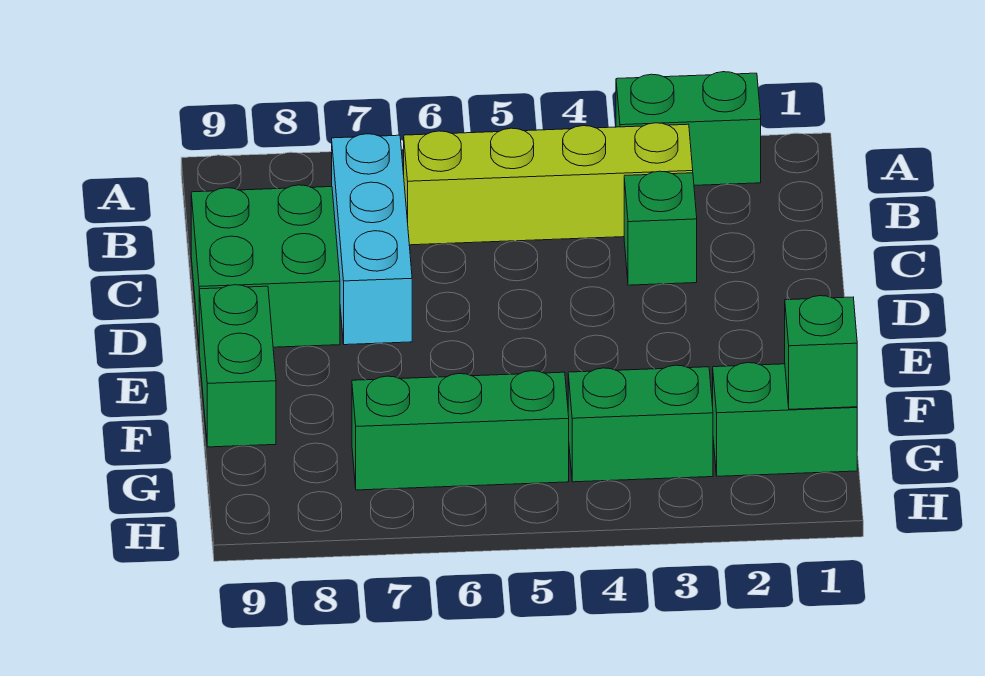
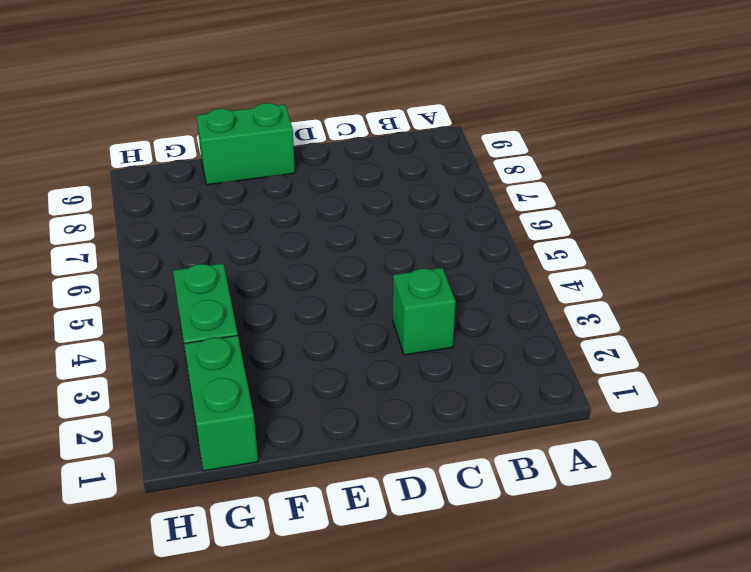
none -> green 1x2 brick [616,72,761,185]
none -> lime 1x4 brick [404,123,693,245]

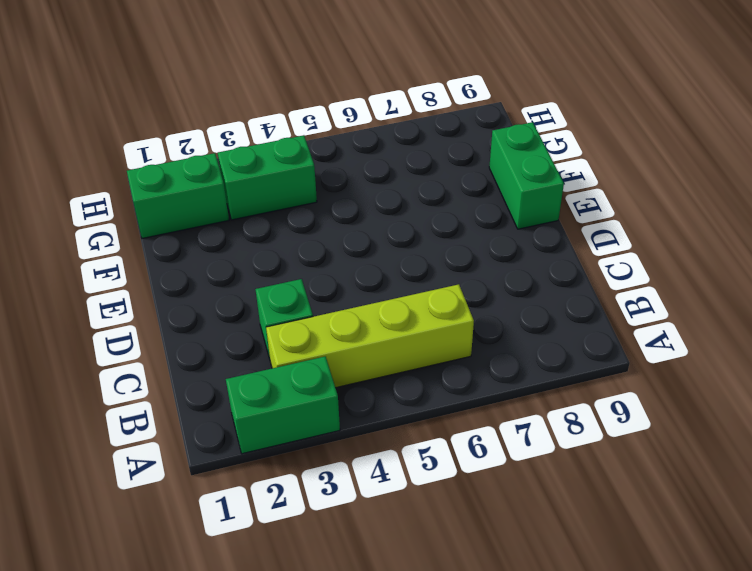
none -> cyan 1x3 brick [332,134,412,345]
none -> green 2x2 brick [191,185,340,347]

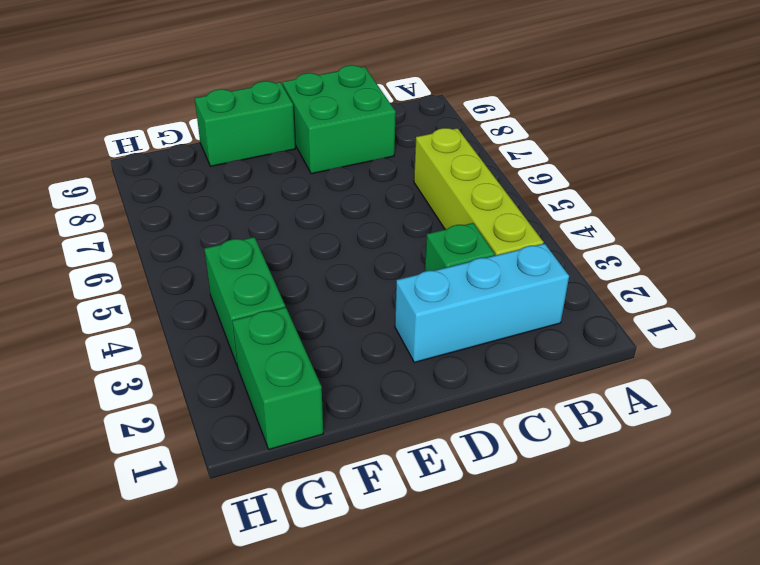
cyan 1x3 brick [395,244,569,362] -> cyan 1x3 brick moved to [332,134,412,345]
none -> green 1x2 brick [616,72,761,185]
none -> green 1x3 brick [352,371,569,490]

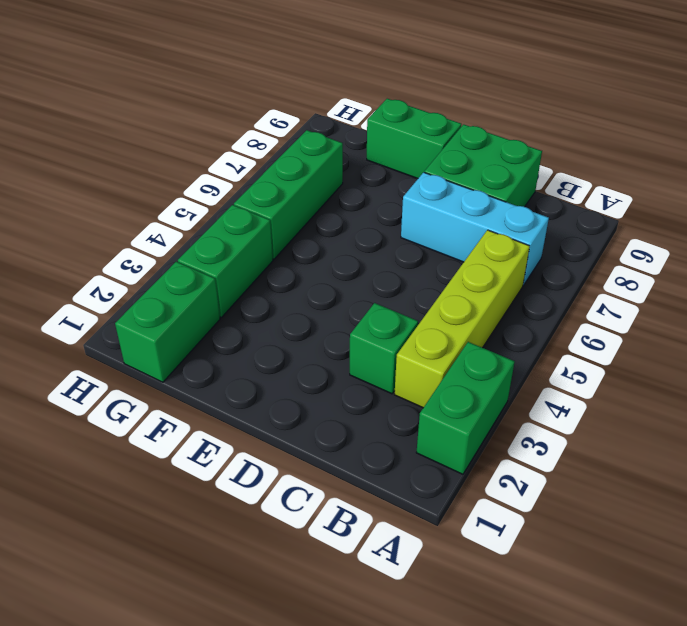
none -> green 1x1 brick [785,296,857,409]

